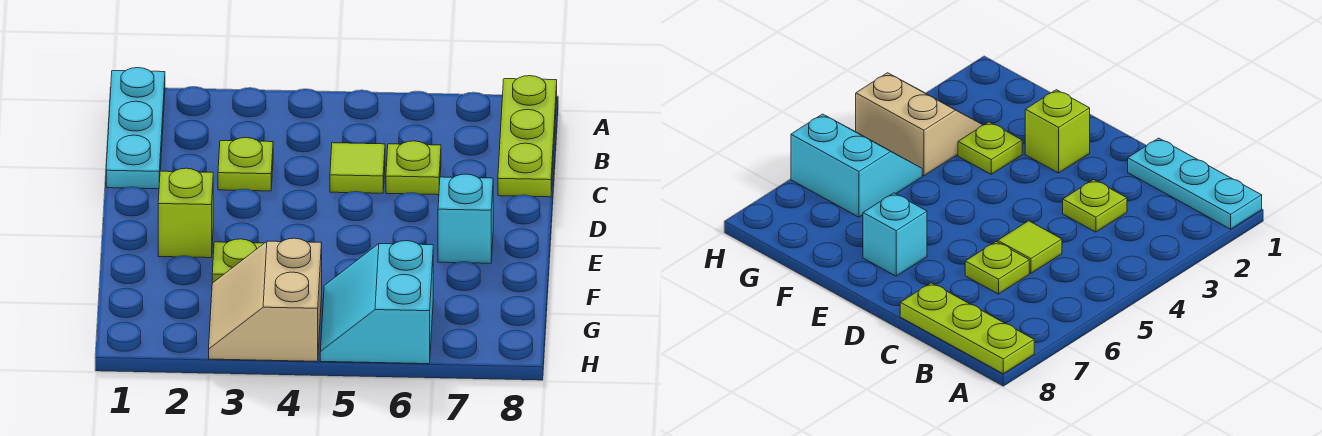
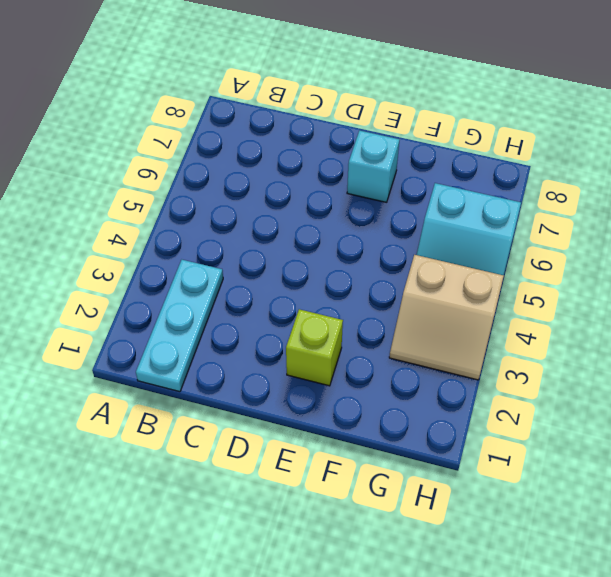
cyan 1x3 plate [136,260,223,392] -> cyan 1x3 plate turned to [106,68,165,189]
none -> lime 1x3 plate [498,76,557,197]
none -> lime 1x1 plate [218,138,273,191]

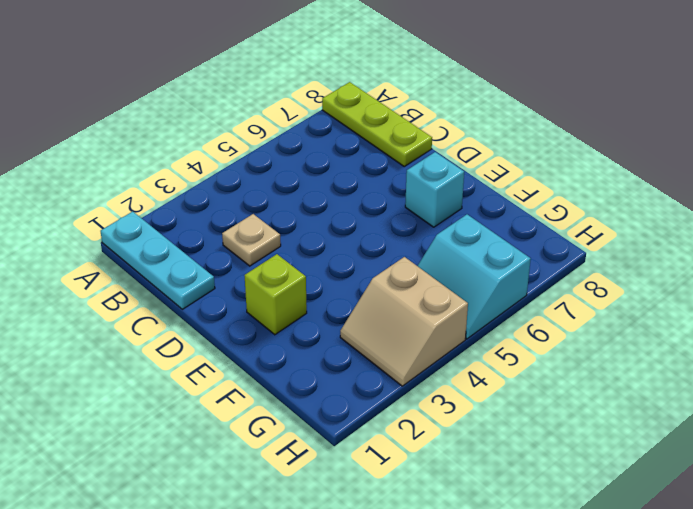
tan 1x1 plate [222,214,281,266] -> lime 1x1 plate [218,138,273,191]
none -> lime 1x1 tile [330,143,385,193]
none -> lime 1x1 plate [386,141,441,195]

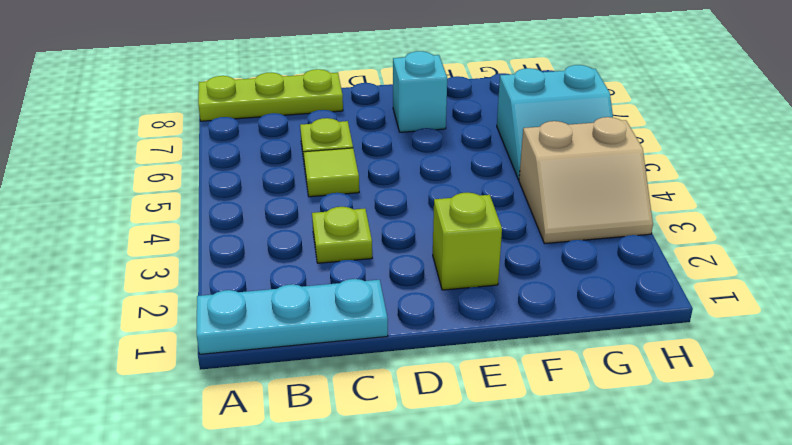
none -> lime 1x1 plate [212,239,264,283]

